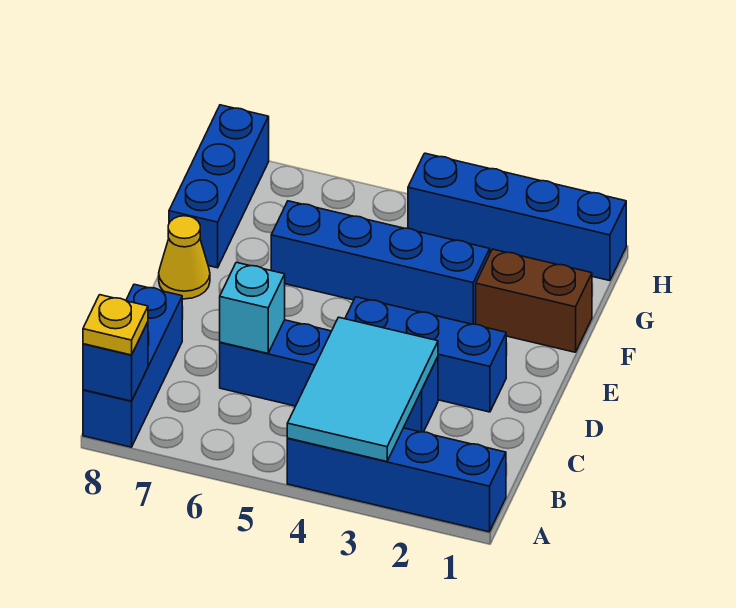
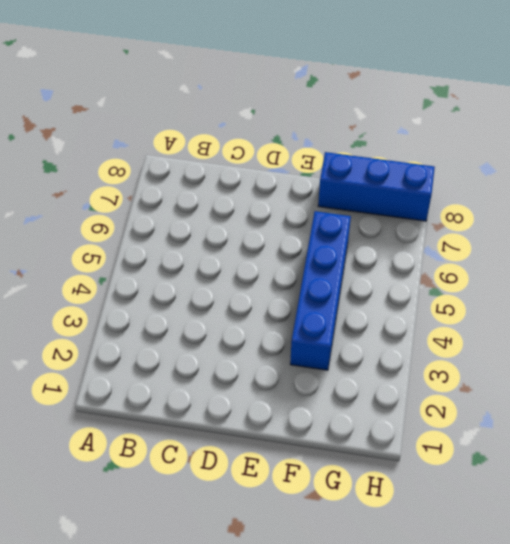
none -> blue 1x4 brick [287,428,506,532]
none -> blue 1x3 brick [83,284,182,447]
none -> blue 1x4 brick [220,320,438,432]

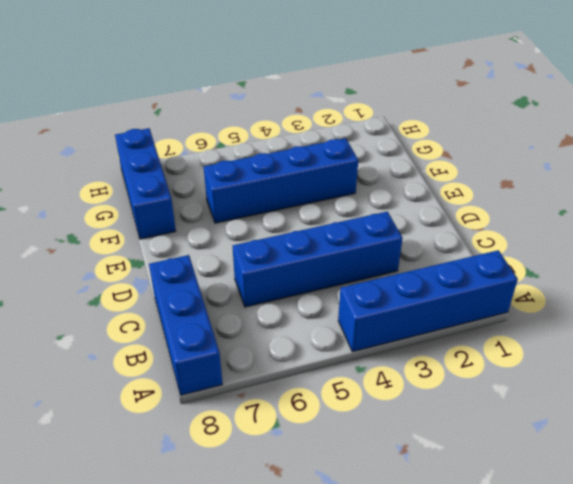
none -> blue 1x3 brick [345,297,506,412]
none -> yellow 1x1 cone [159,216,210,299]
none -> brown 1x2 brick [476,249,592,352]

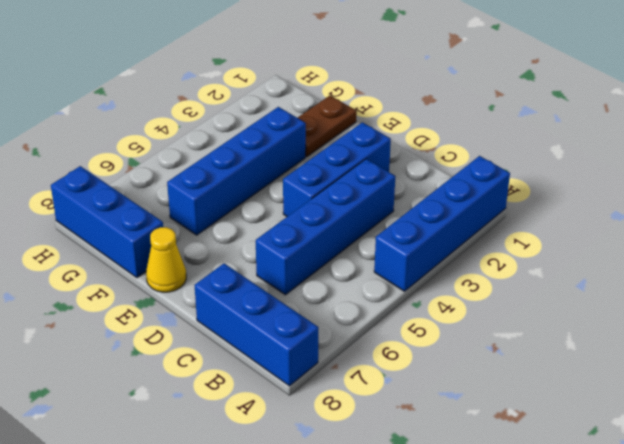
brown 1x2 plate [298,96,357,157] -> brown 1x2 brick [476,249,592,352]
none -> blue 1x4 brick [408,153,626,281]
none -> cyan 2x3 tile [287,317,438,461]
none -> blue 1x1 brick [83,322,148,401]

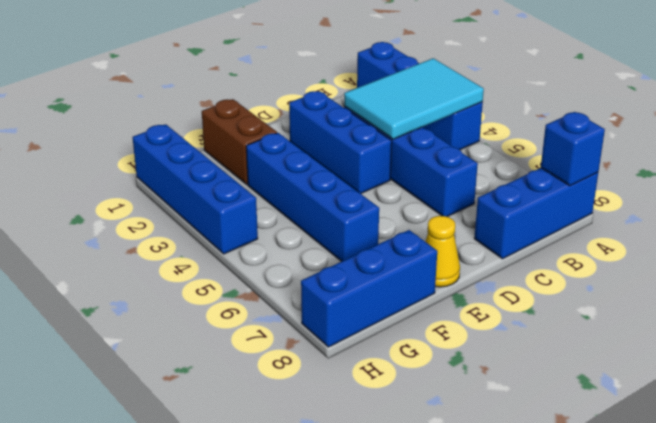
none -> cyan 1x1 brick [220,262,285,353]
none -> yellow 1x1 plate [83,295,148,355]

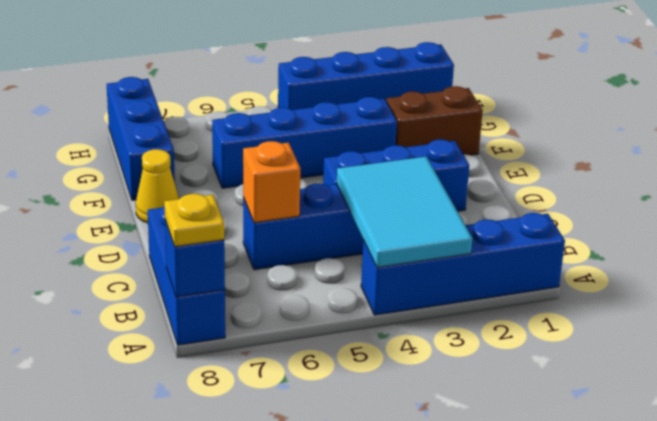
orange 1x1 brick [243,141,301,223] -> cyan 1x1 brick [220,262,285,353]

